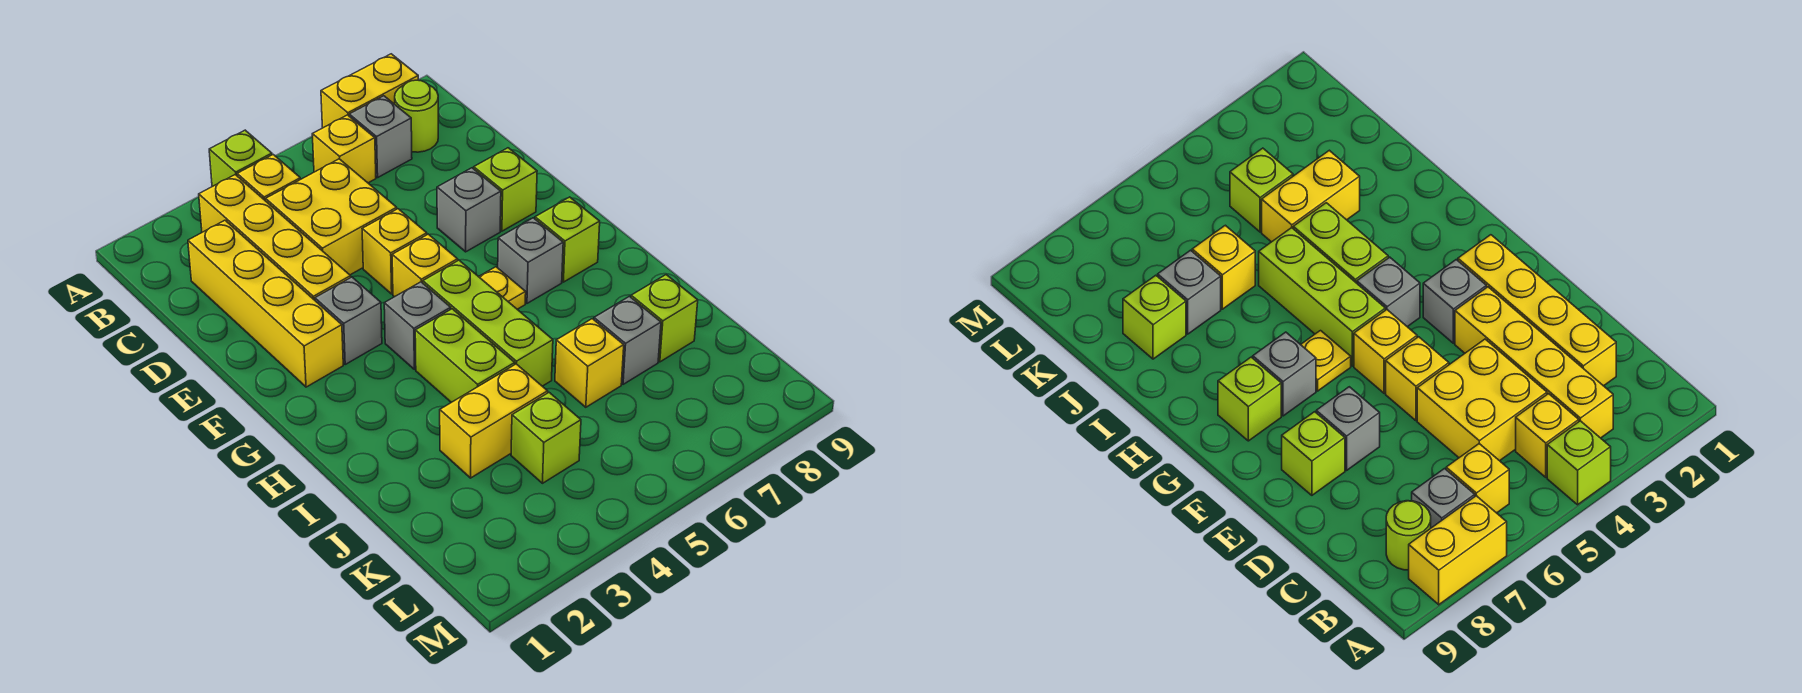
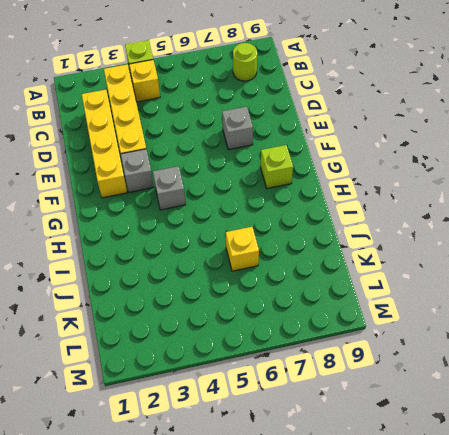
none -> yellow 1x2 brick [321,54,418,128]
none -> yellow 1x1 brick [312,115,376,183]
none -> grey 1x1 brick [349,96,412,177]

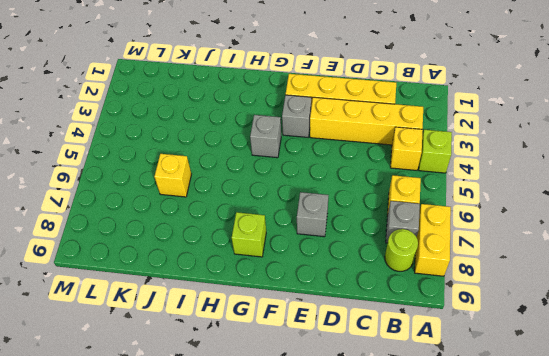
none -> yellow 2x2 brick [266,159,397,275]
none -> yellow 1x1 brick [362,209,427,294]
none -> lime 1x1 brick [474,148,537,231]

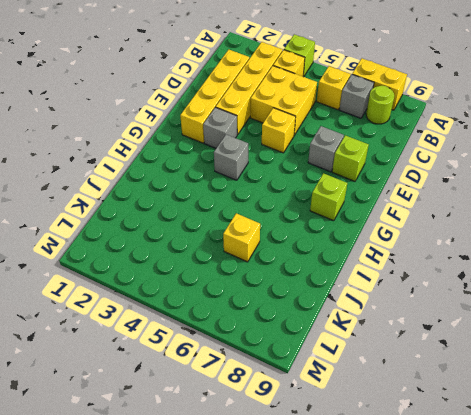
none -> yellow 1x1 brick [392,234,458,297]
none -> lime 1x3 brick [423,260,553,386]
none -> yellow 1x1 plate [479,267,526,309]

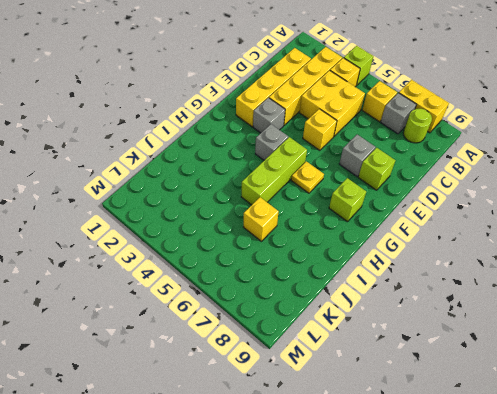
none -> yellow 1x1 brick [392,234,458,297]
none -> grey 1x1 brick [498,218,563,303]
none -> lime 1x2 brick [415,309,515,402]

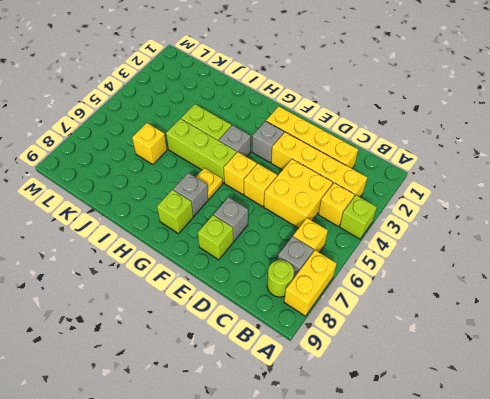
none -> yellow 1x2 brick [440,364,548,478]
none -> grey 1x1 brick [594,296,661,384]
none -> lime 1x1 brick [631,275,698,362]

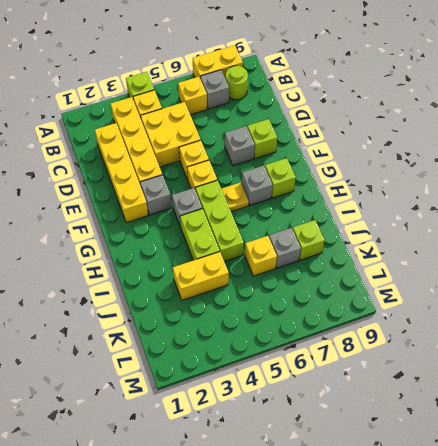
none -> lime 1x1 brick [511,393,581,483]

